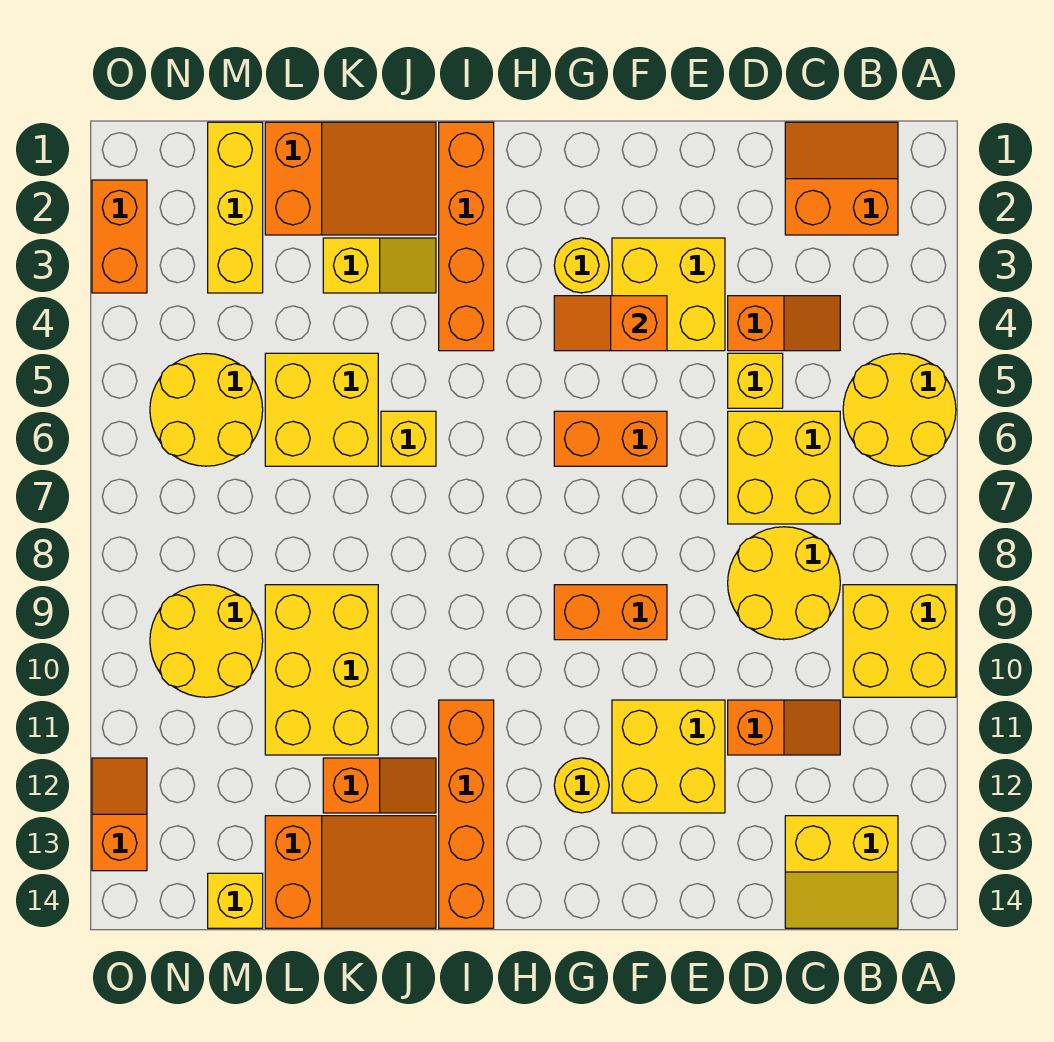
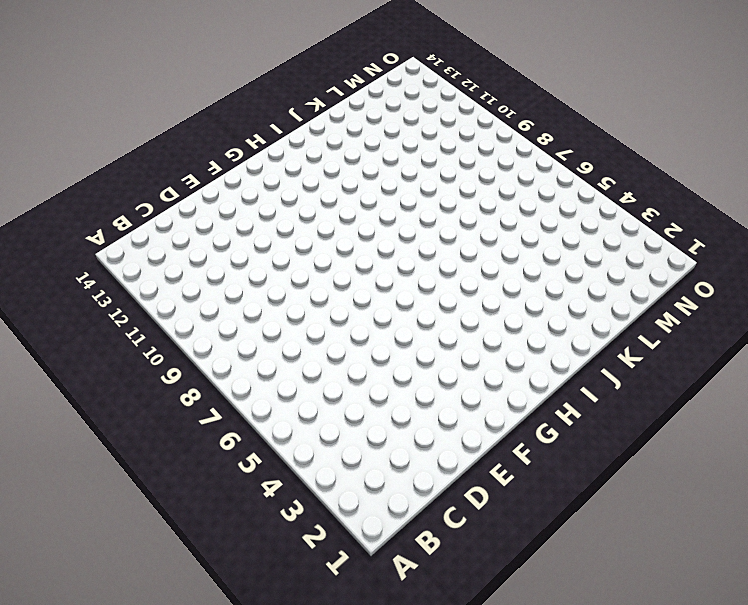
none -> yellow 2x2 round brick [843,353,956,466]
none -> yellow 2x2 brick [843,585,956,697]
none -> orange 2x2 slope [785,122,898,235]
none -> yellow 2x2 slope [785,816,898,928]

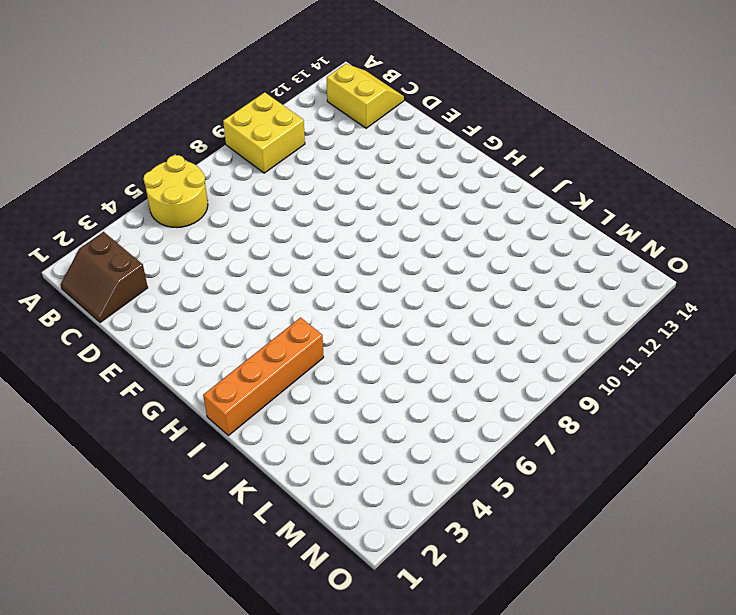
brown 2x2 slope [61,232,148,323] -> orange 2x2 slope [785,122,898,235]
none -> orange 1x2 slope [728,296,840,351]
none -> yellow 2x2 brick [728,411,840,524]
none -> yellow 2x2 round brick [728,527,840,640]
none -> orange 1x2 slope [728,700,840,755]

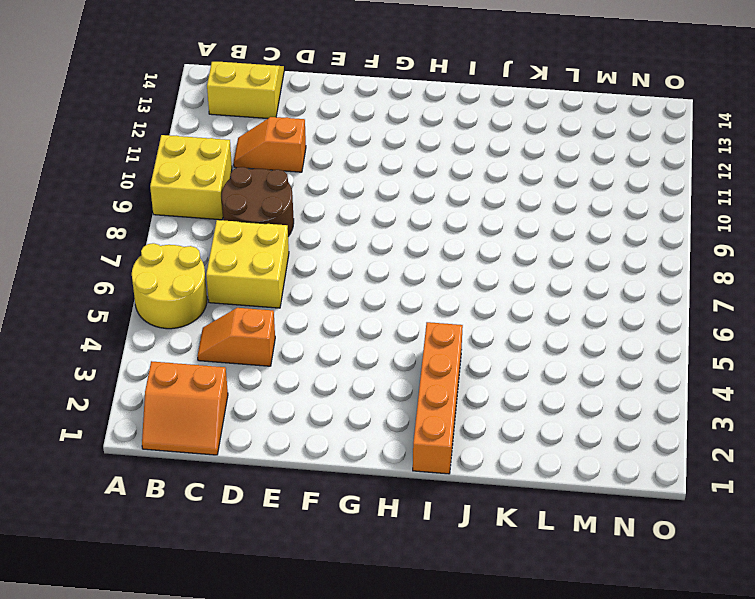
brown 2x2 round brick [221,167,294,236] -> yellow 2x2 round brick [728,527,840,640]
none -> yellow 1x1 brick [728,353,783,408]
none -> yellow 2x2 brick [612,238,725,351]
none -> yellow 2x2 brick [612,700,725,813]
none -> orange 1x2 brick [554,411,667,466]

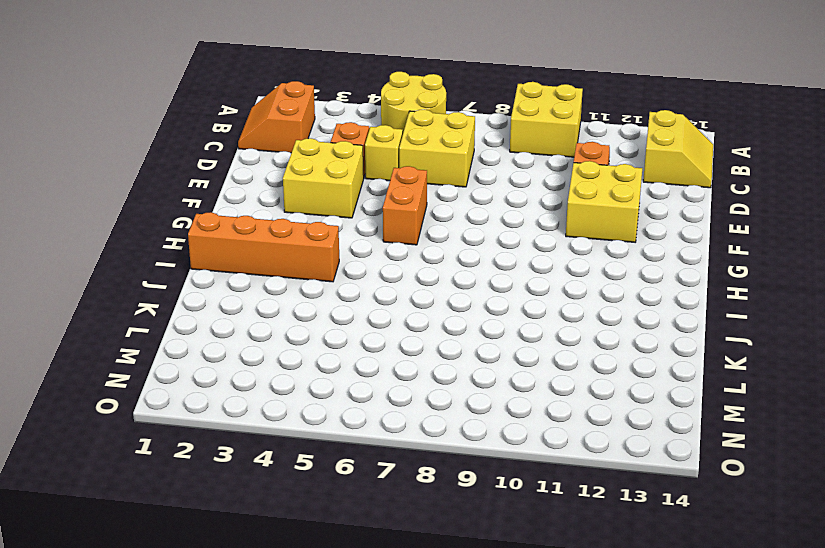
none -> yellow 2x2 round brick [728,527,840,640]
none -> orange 1x2 brick [554,585,667,640]
none -> yellow 1x1 round brick [554,238,609,293]
none -> yellow 1x1 round brick [554,758,609,813]

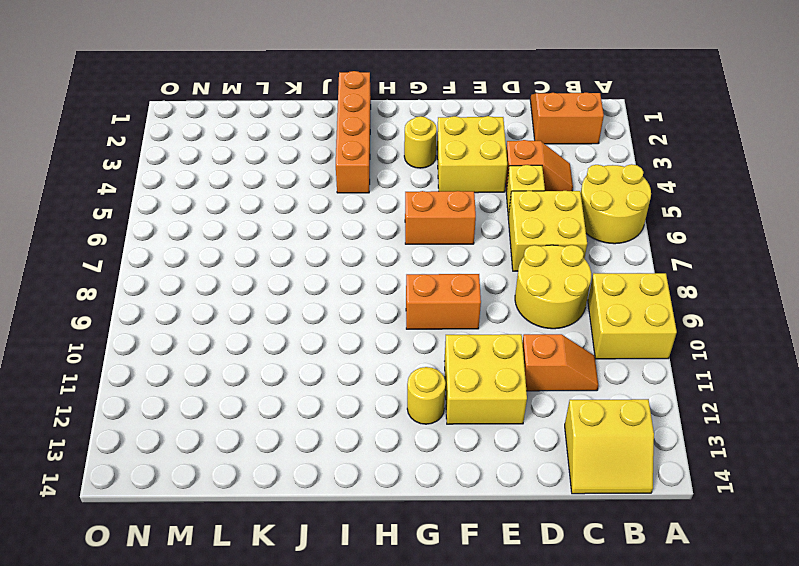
none -> orange 1x4 brick [439,700,494,928]
none -> orange 2x3 slope [265,122,436,235]
none -> yellow 1x2 slope [323,238,436,293]
none -> yellow 1x1 brick [381,411,436,466]

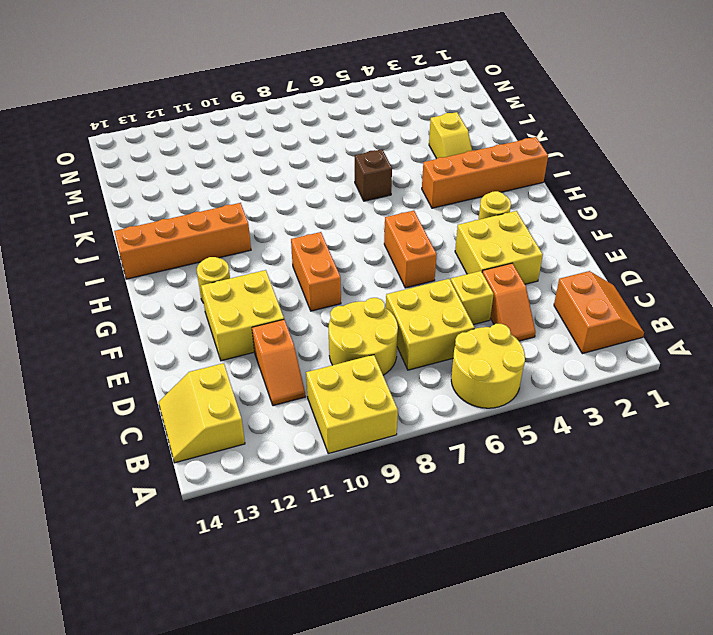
brown 1x1 brick [355,149,392,201] -> yellow 1x1 brick [381,411,436,466]
none -> orange 2x3 slope [265,122,436,235]
none -> orange 1x2 slope [323,758,436,813]
none -> orange 2x3 slope [265,816,436,928]
none -> yellow 2x2 brick [265,353,378,466]

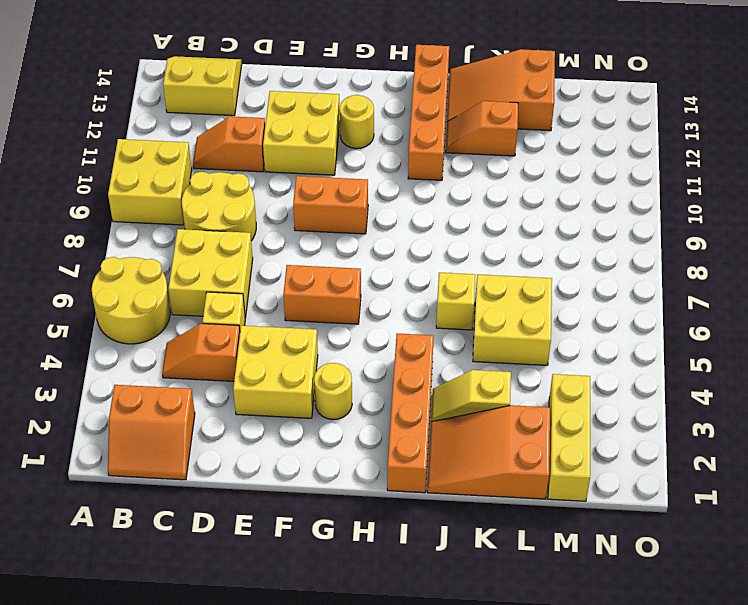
none -> yellow 2x3 brick [265,585,378,755]
none -> yellow 2x2 round brick [150,353,263,466]
none -> yellow 2x2 round brick [150,585,263,697]
none -> yellow 1x1 brick [208,873,263,928]

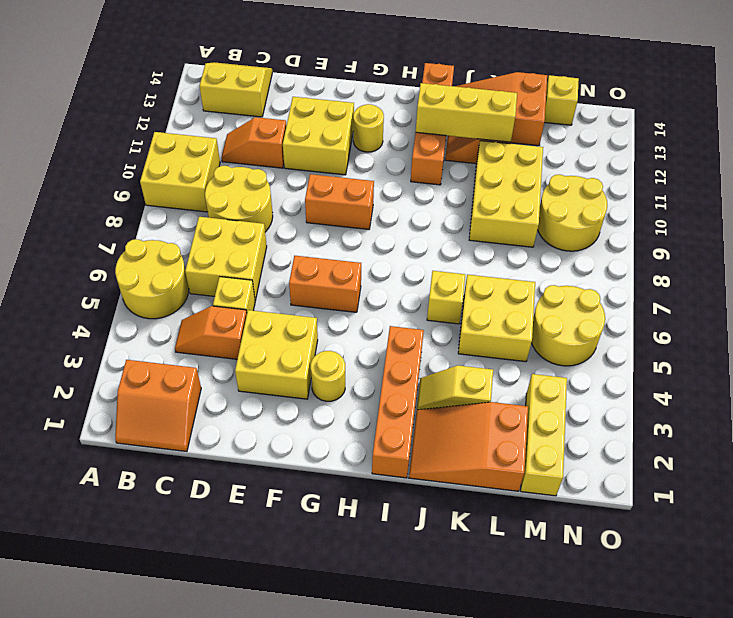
yellow 1x3 brick [416,83,517,142] -> none
none -> orange 1x2 brick [92,180,147,293]
none -> orange 1x2 slope [92,758,147,871]
none -> orange 1x2 slope [554,296,667,351]

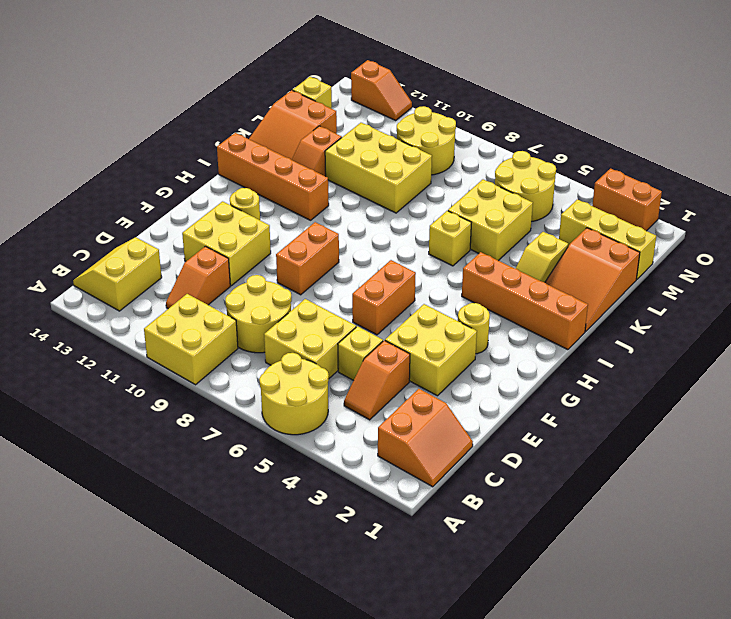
none -> orange 1x2 slope [554,296,667,351]

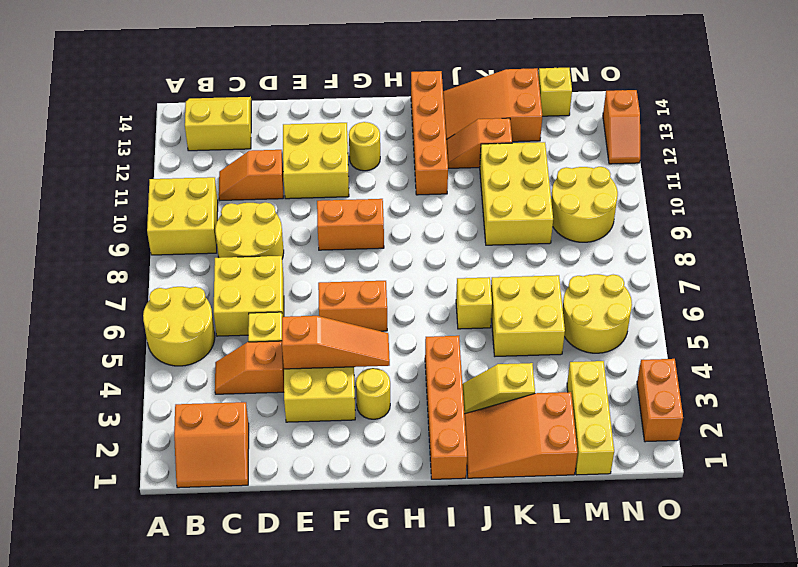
orange 1x3 slope [282,316,390,369] -> orange 1x2 slope [554,296,667,351]

